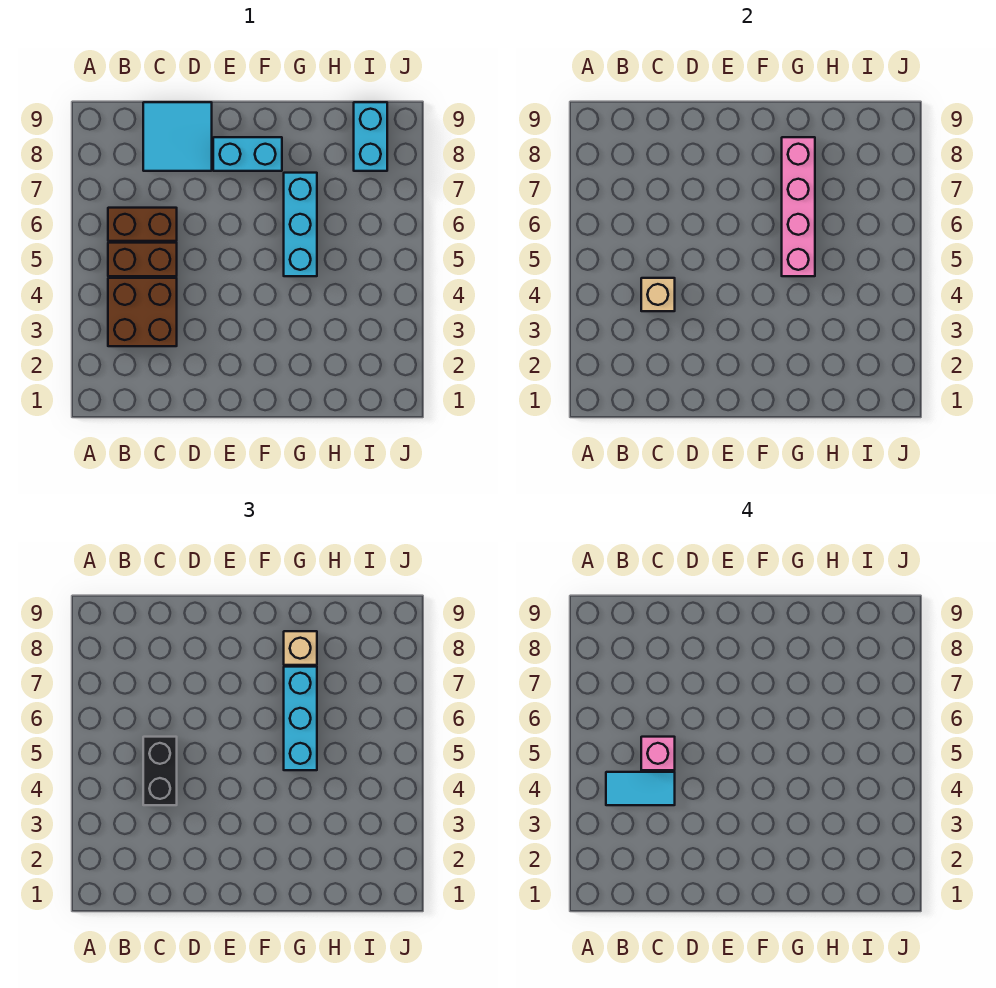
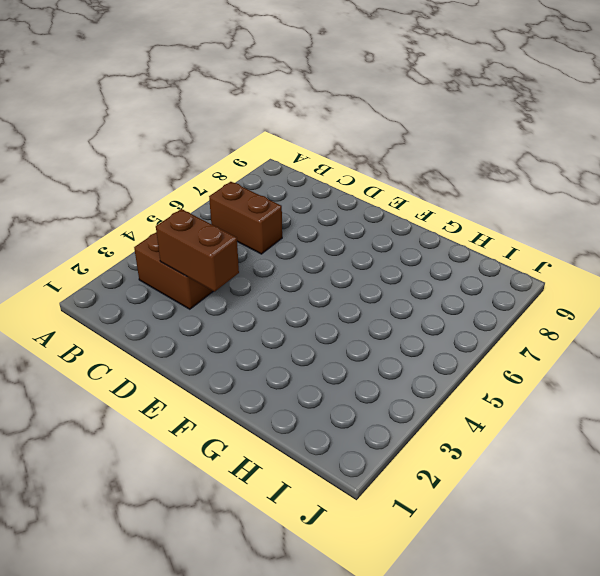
brown 1x2 brick [156,209,239,292] -> brown 1x2 brick moved to [108,243,177,276]
none -> cyan 2x2 tile [143,102,212,171]
none -> cyan 1x2 brick [213,137,282,171]
none -> cyan 1x3 brick [284,173,317,276]

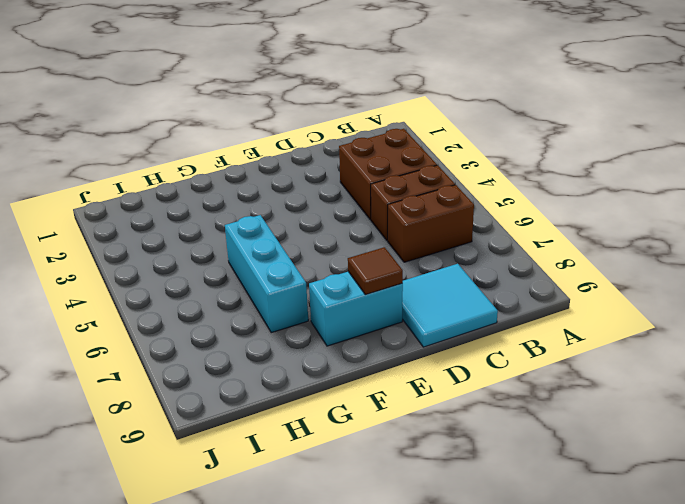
brown 1x1 tile [348,247,403,295] -> none
none -> cyan 1x2 brick [354,102,387,171]
none -> tan 1x1 brick [641,278,675,311]
none -> pink 1x4 brick [782,137,815,276]

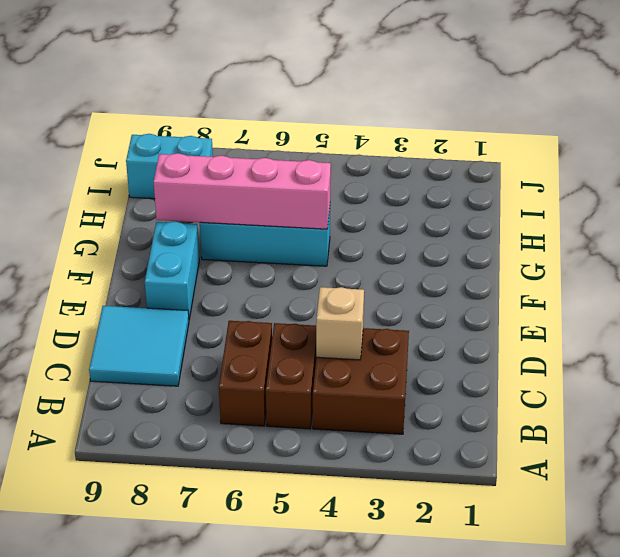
none -> black 1x2 brick [143,737,177,805]
none -> cyan 1x3 brick [284,667,317,770]
none -> tan 1x1 brick [284,631,317,665]

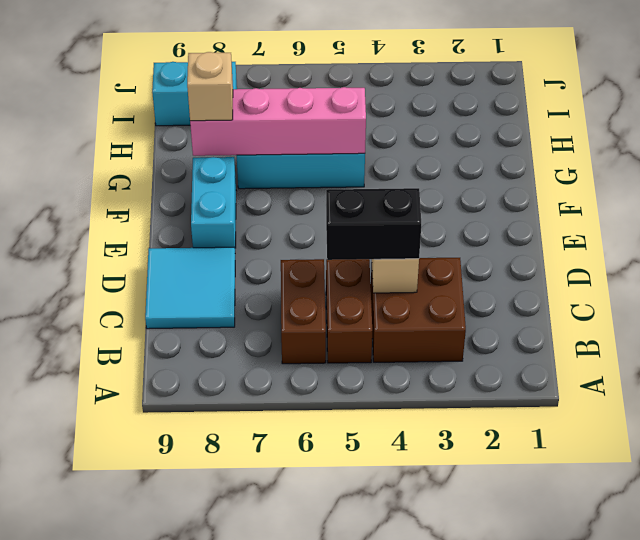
none -> cyan 1x3 brick [284,667,317,770]
none -> cyan 1x2 tile [606,772,675,805]
none -> pink 1x1 brick [641,737,675,770]

